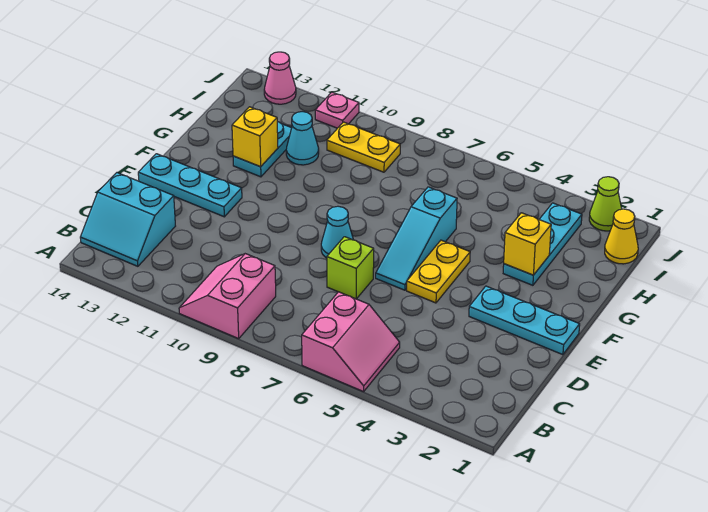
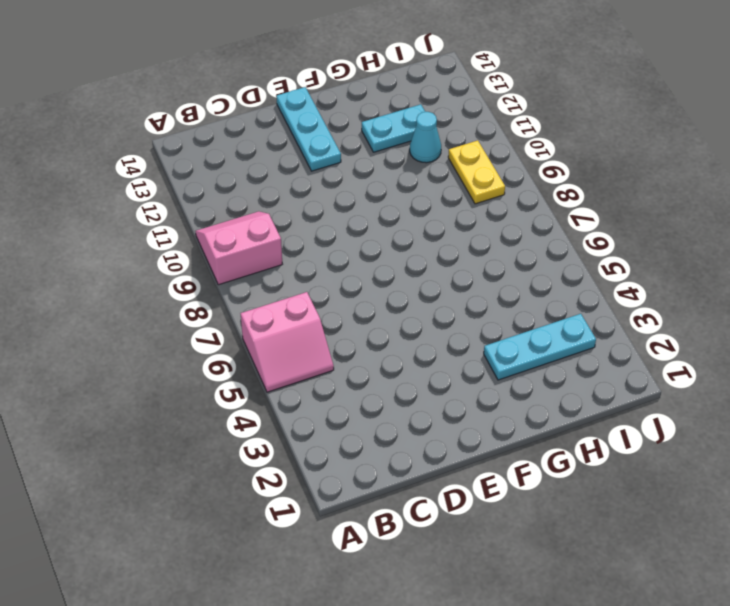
none -> cyan 2x2 slope [80,173,175,266]
none -> lime 1x1 brick [327,237,374,299]
none -> cyan 1x3 plate [469,286,580,355]

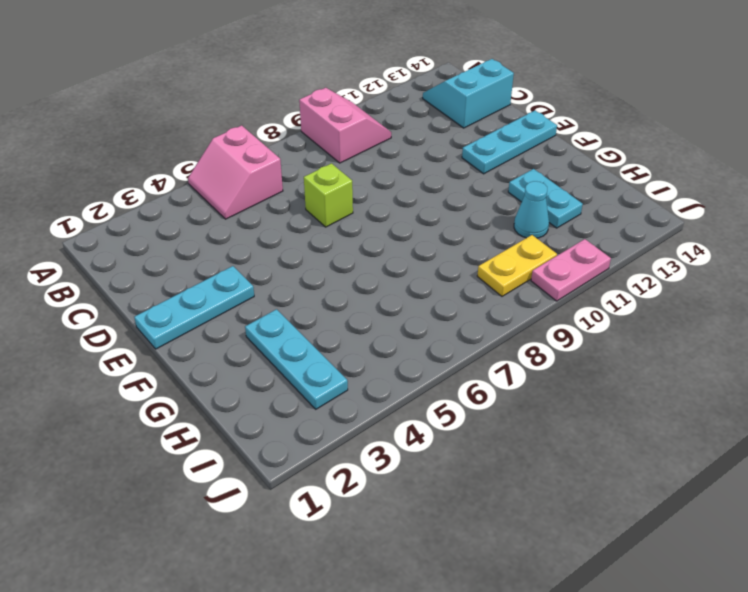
pink 1x2 plate [531,239,611,301] -> pink 1x1 plate [315,92,359,128]
none -> yellow 1x2 plate [407,240,470,303]
none -> cyan 1x3 slope [376,187,457,290]
none -> cyan 1x1 cone [321,206,353,258]

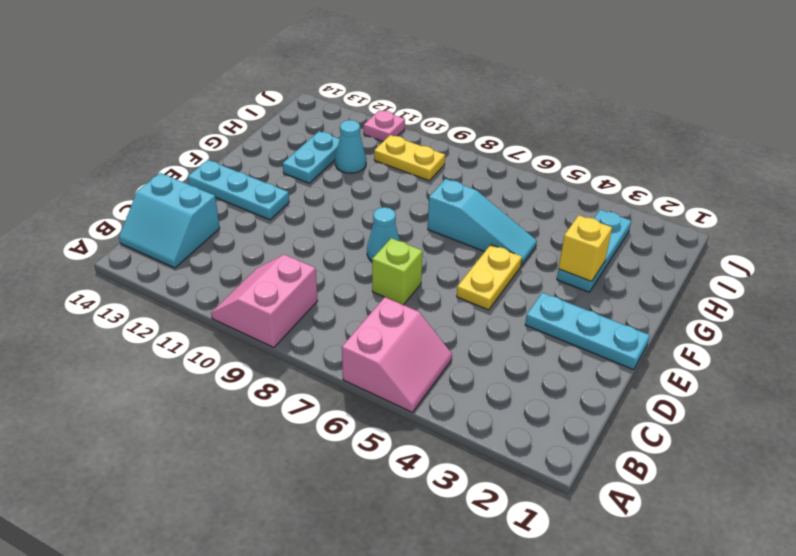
cyan 1x3 slope [428,179,537,266] -> cyan 1x3 slope turned to [376,187,457,290]
none -> yellow 1x1 cone [605,209,638,264]
none -> lime 1x1 cone [589,177,622,231]
none -> pink 1x1 cone [264,52,296,104]

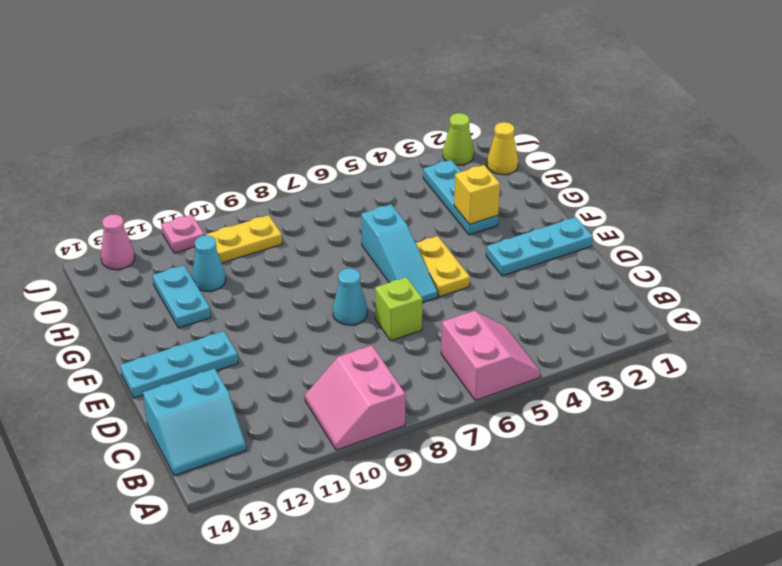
none -> yellow 1x1 brick [232,107,278,167]

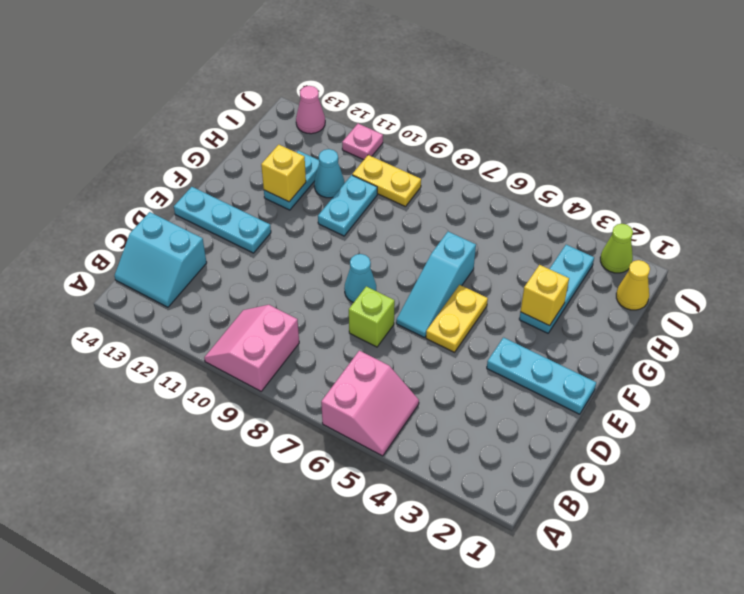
cyan 1x2 plate [318,175,377,236] -> none

